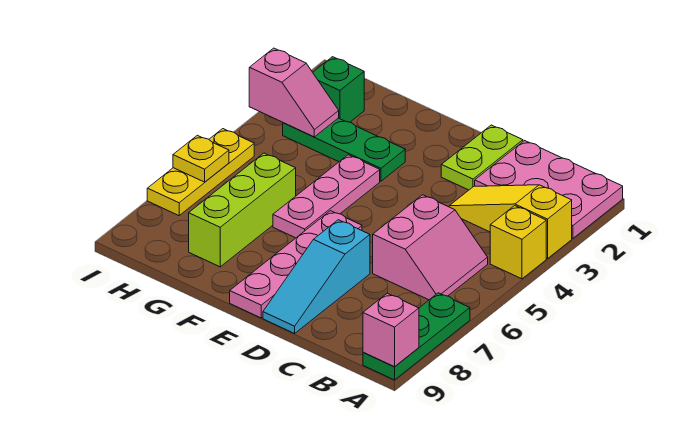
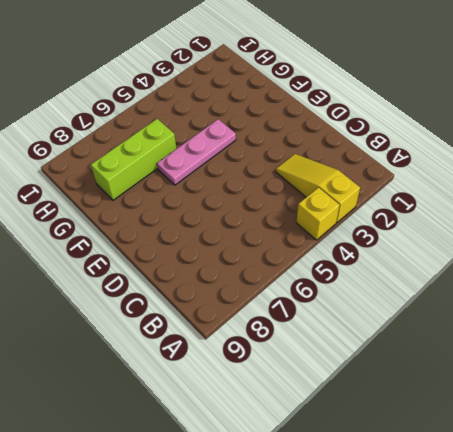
none -> pink 2x3 plate [475,141,623,238]
none -> green 1x3 plate [363,293,470,380]
none -> pink 2x2 slope [373,195,488,300]

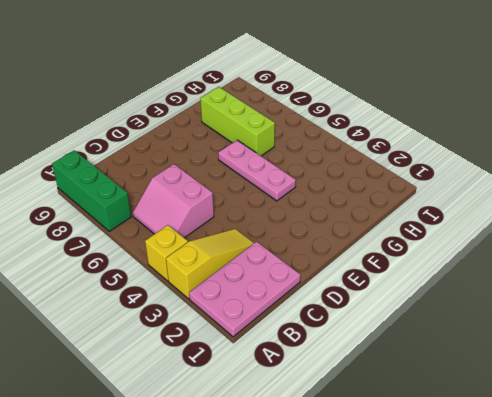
green 1x3 brick [52,150,131,231] -> green 1x3 plate [363,293,470,380]
none -> lime 1x2 plate [441,125,523,190]
none -> cyan 1x3 slope [263,220,370,333]
none -> pink 1x4 plate [230,211,362,318]

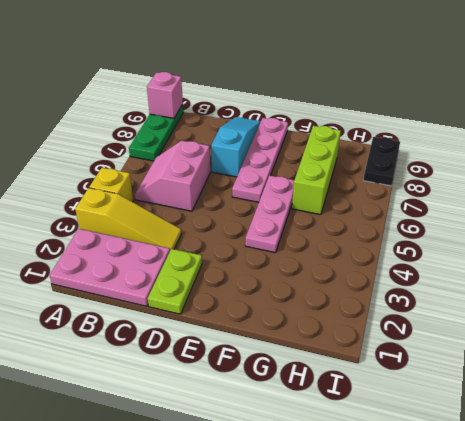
black 1x2 plate [363,137,400,186] -> none
none -> green 1x3 plate [283,118,405,181]
none -> green 1x1 brick [313,57,364,122]
none -> yellow 1x3 plate [147,129,254,216]

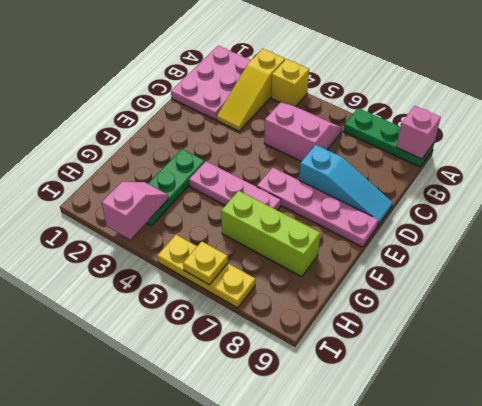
none -> lime 1x2 plate [441,125,523,190]
none -> green 1x1 brick [313,57,364,122]

